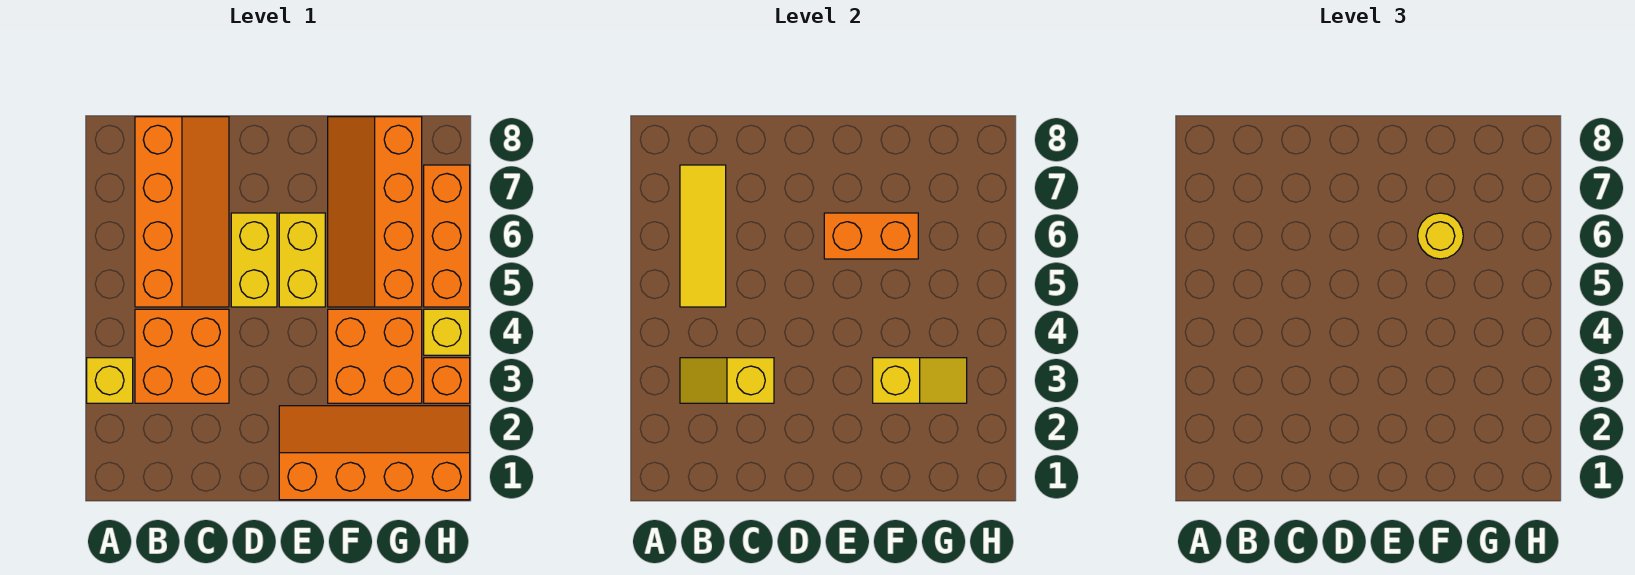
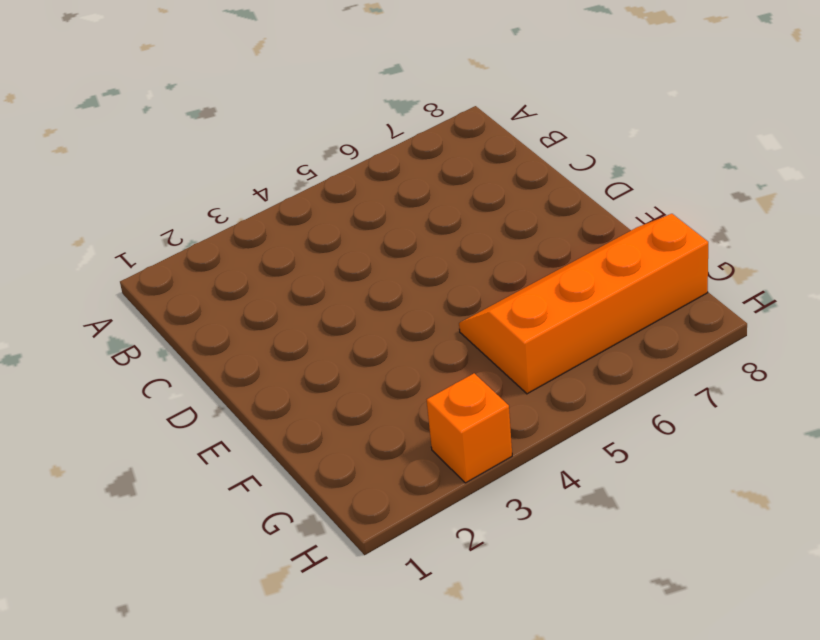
none -> yellow 1x1 brick [87,358,133,403]
none -> orange 2x2 brick [135,309,229,403]
none -> orange 2x4 slope [135,117,229,307]

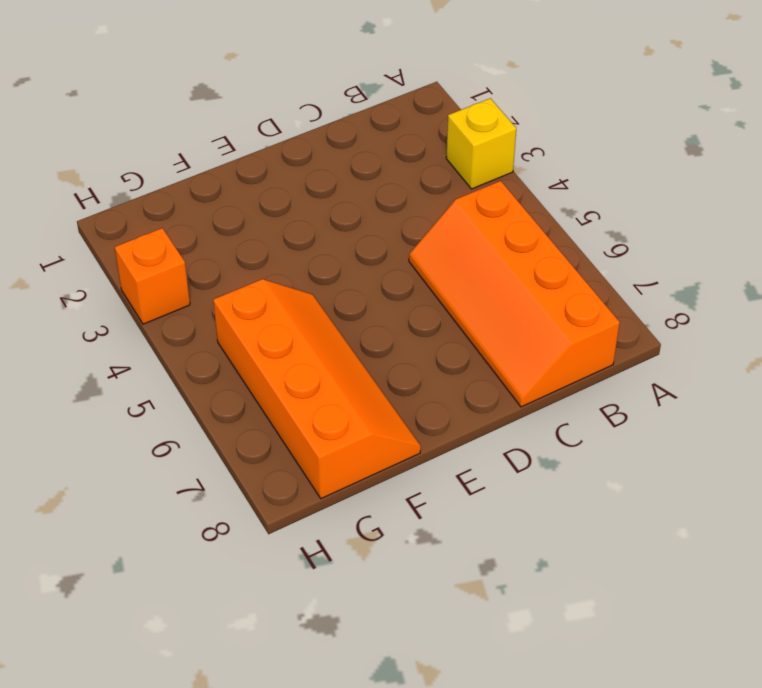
none -> orange 2x2 brick [135,309,229,403]
none -> yellow 1x2 brick [231,213,277,307]
none -> orange 2x4 slope [279,406,470,500]

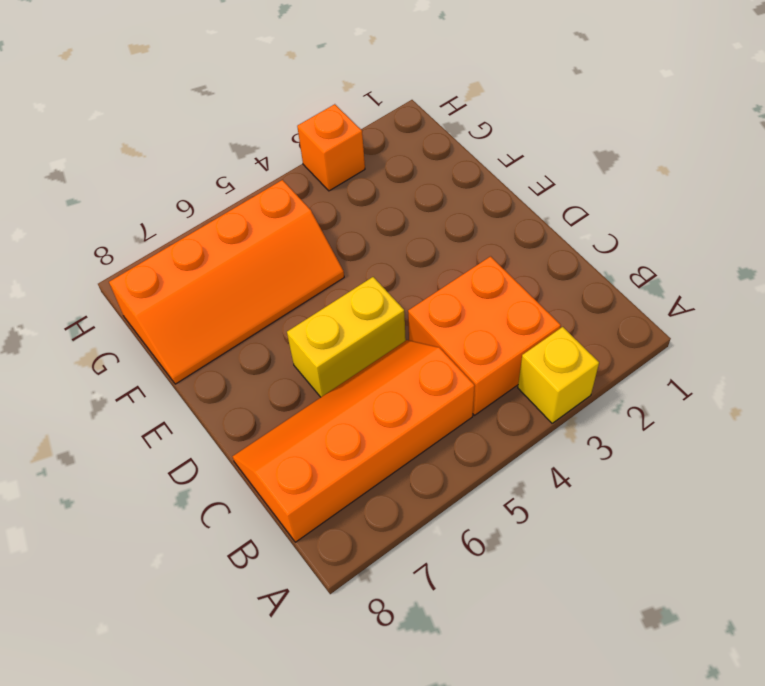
none -> orange 2x4 slope [279,406,470,500]
none -> yellow 1x2 brick [279,213,325,307]
none -> orange 2x2 brick [328,309,422,403]

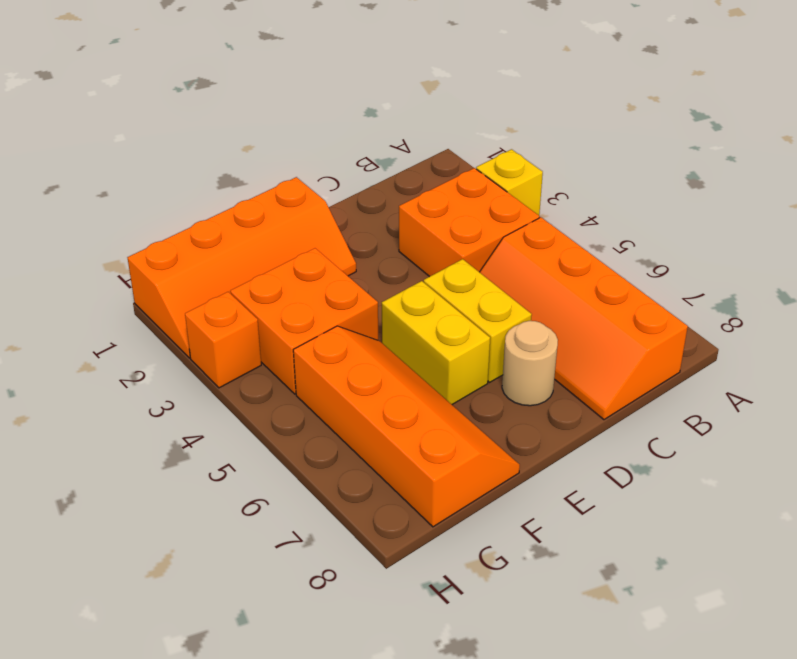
tan 1x1 round brick [502,321,558,406] -> none
none -> yellow 1x1 brick [424,309,470,355]
none -> orange 1x3 brick [424,165,470,307]
none -> yellow 1x2 slope [680,358,774,403]

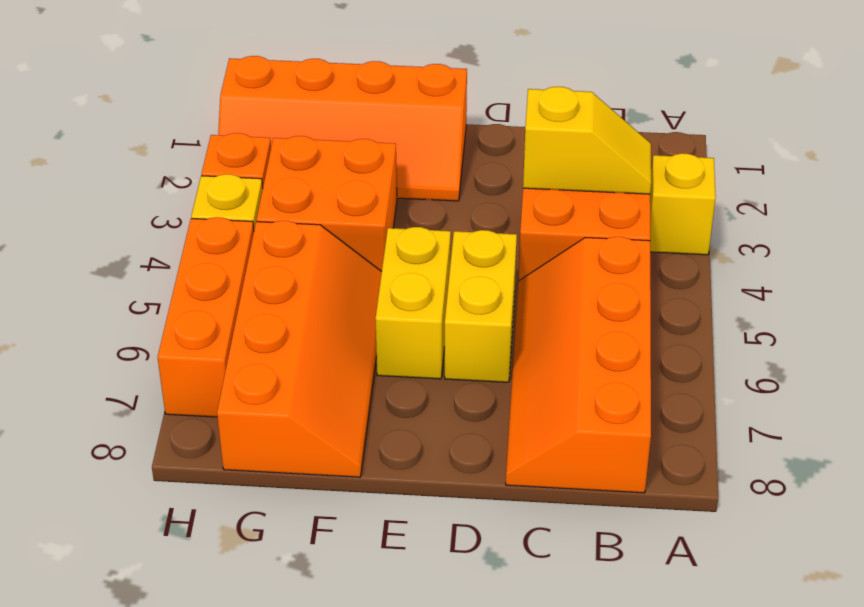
none -> yellow 1x3 tile [680,165,726,307]
none -> orange 1x2 brick [824,213,918,259]
none -> yellow 1x2 slope [873,358,967,403]

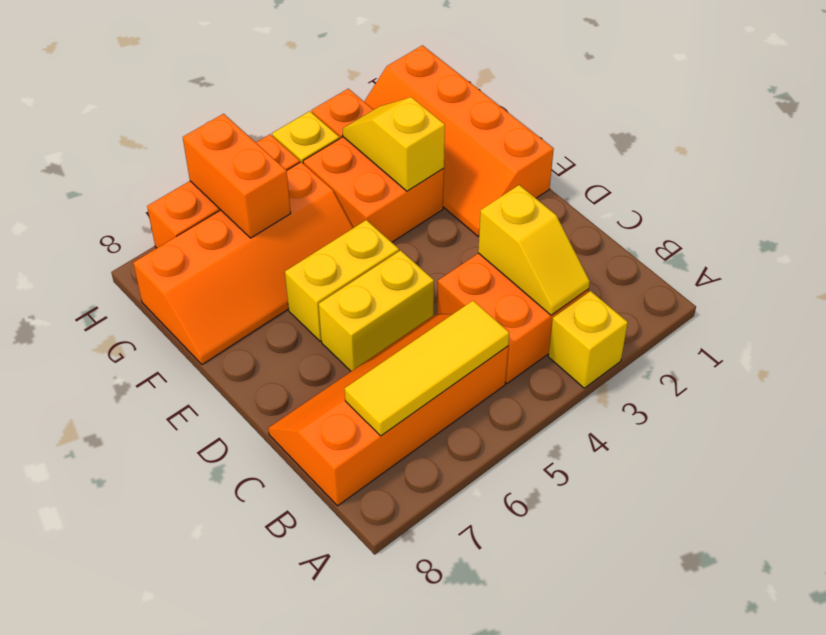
orange 1x2 brick [183,114,291,238] -> orange 1x2 brick moved to [824,213,918,259]
none -> yellow 1x1 round brick [1418,213,1463,259]

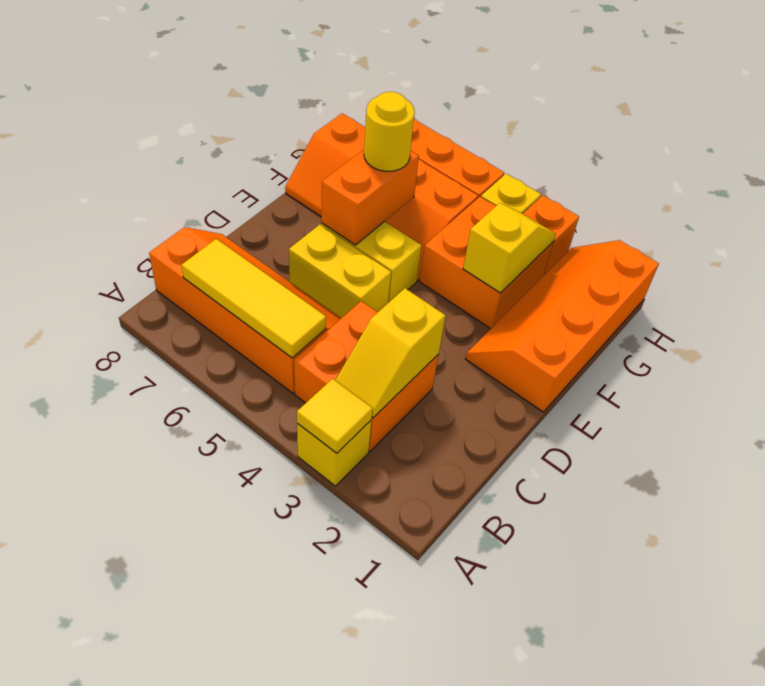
yellow 1x1 tile [297,379,373,453] -> none

